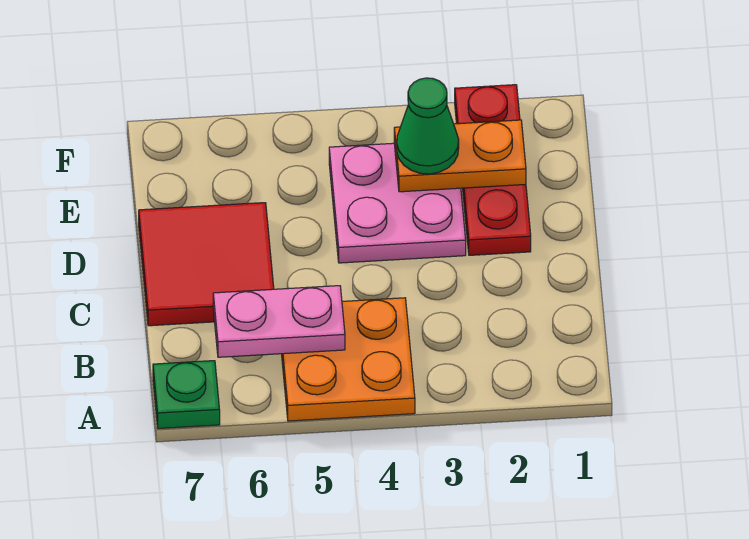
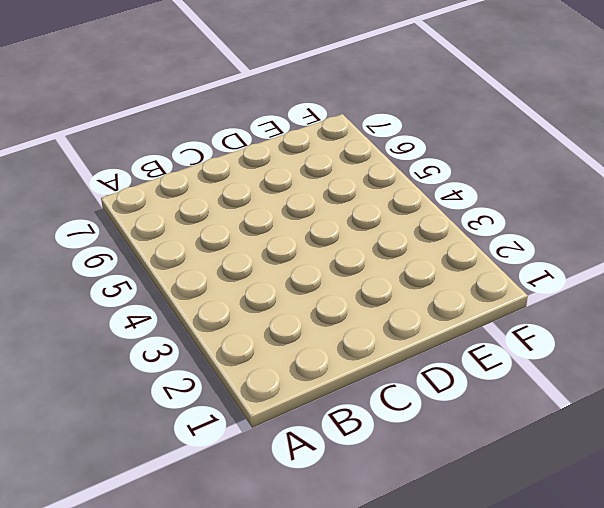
none -> orange 2x2 plate [282,298,415,421]
none -> green 1x1 plate [153,361,220,429]

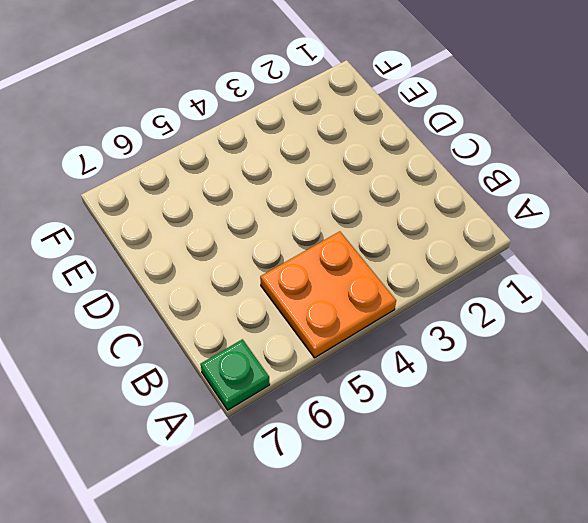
none -> red 2x2 tile [139,203,274,326]
none -> red 1x3 plate [455,85,531,255]

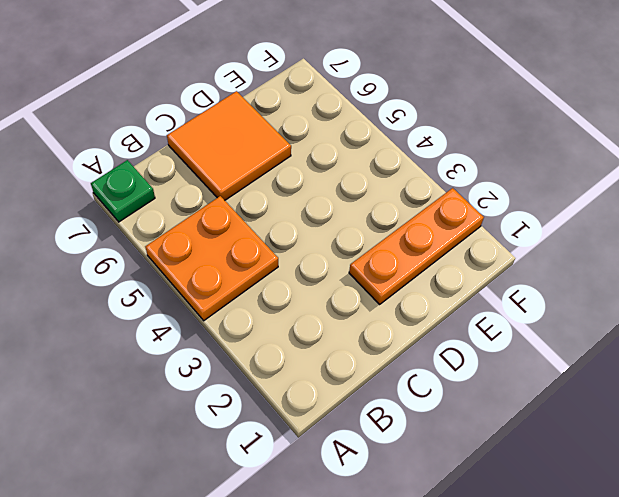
orange 2x2 tile [167,91,291,200] -> red 2x2 tile [139,203,274,326]
orange 1x3 plate [349,188,484,304] -> red 1x3 plate [455,85,531,255]
none -> pink 2x2 plate [329,143,466,263]
none -> pink 1x2 plate [213,286,345,357]

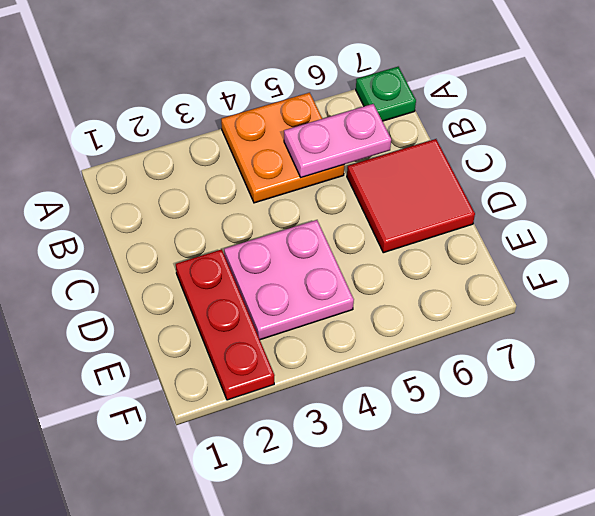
none -> orange 1x2 plate [394,120,526,192]
none -> green 1x1 cone [397,78,459,174]

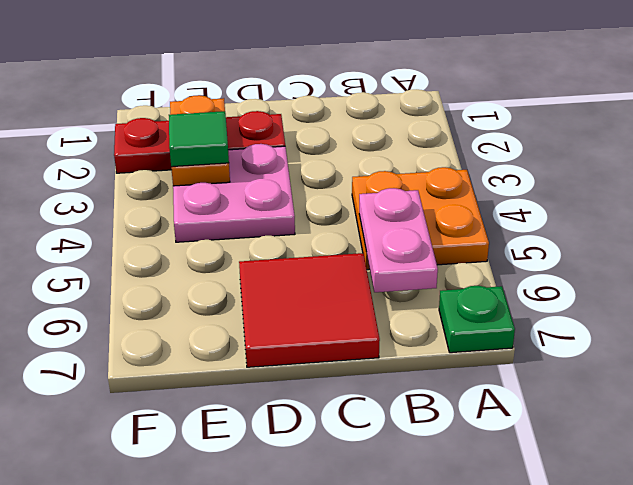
green 1x1 tile [169,111,229,167] -> green 1x1 cone [397,78,459,174]

